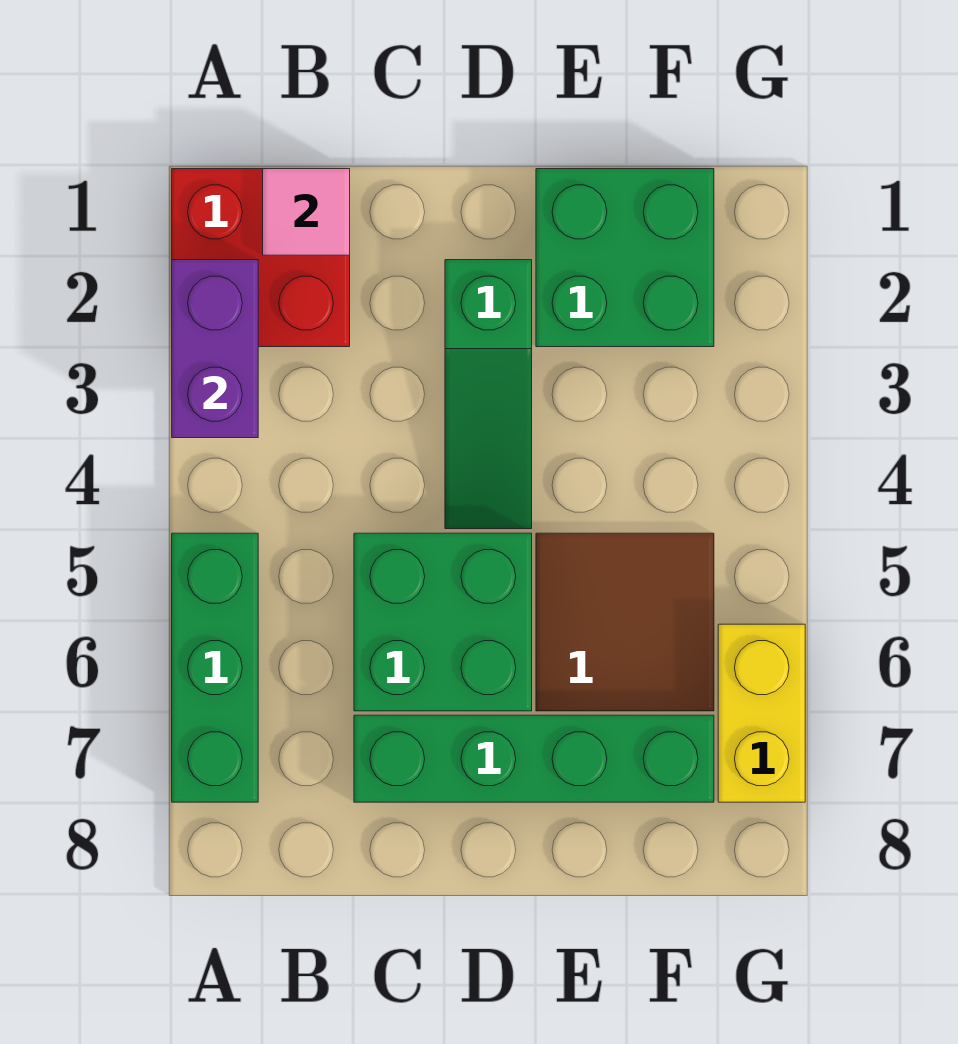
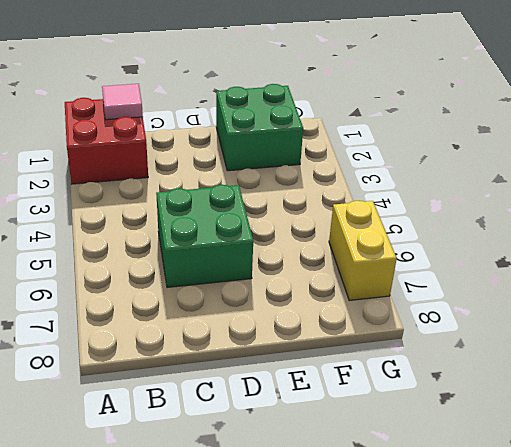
none -> green 1x3 brick [172,533,258,802]
none -> green 1x4 brick [354,715,714,802]

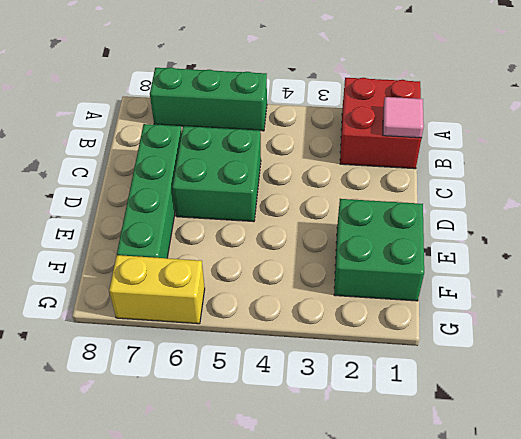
none -> green 1x3 slope [445,260,532,529]
none -> brown 2x2 tile [536,533,714,711]

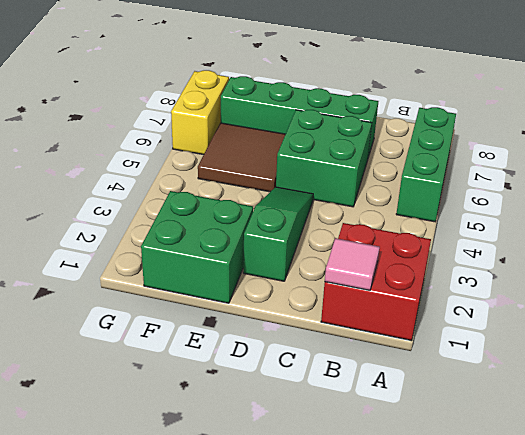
none -> purple 1x2 brick [172,260,258,438]

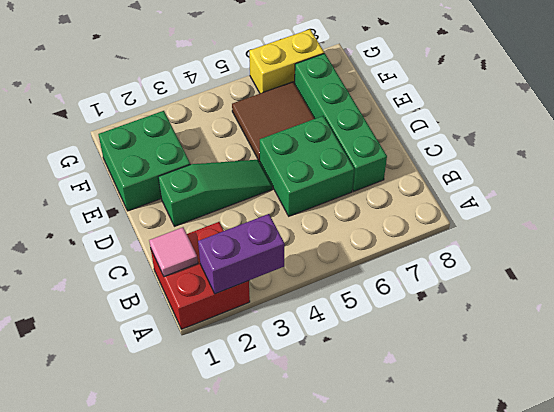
none -> green 1x3 brick [172,533,258,802]

